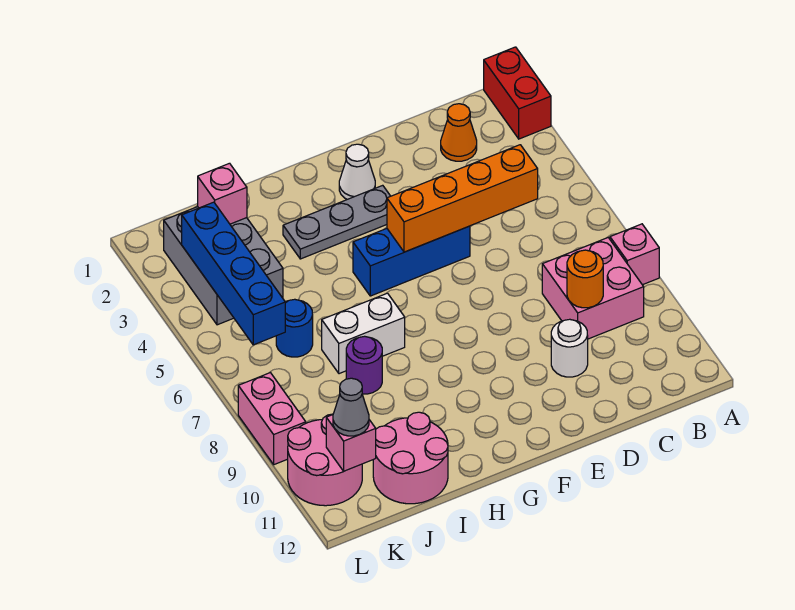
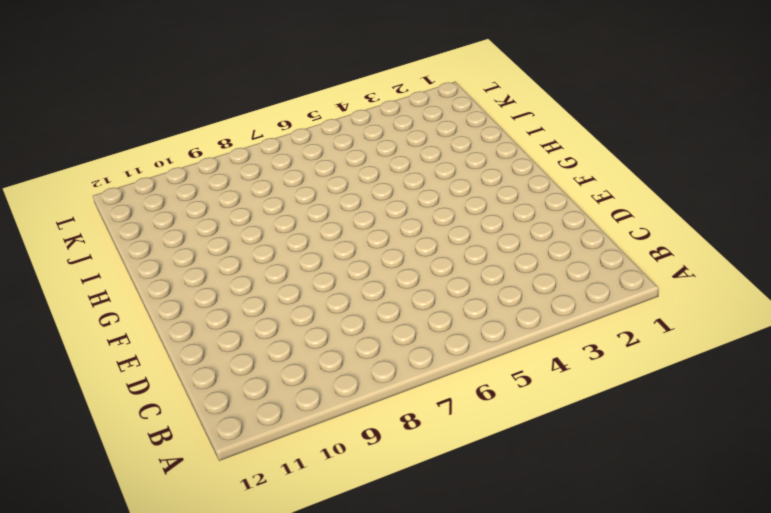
none -> red 1x2 brick [484,47,551,139]
none -> pink 1x1 brick [610,224,659,285]
none -> pink 2x2 brick [542,238,644,339]

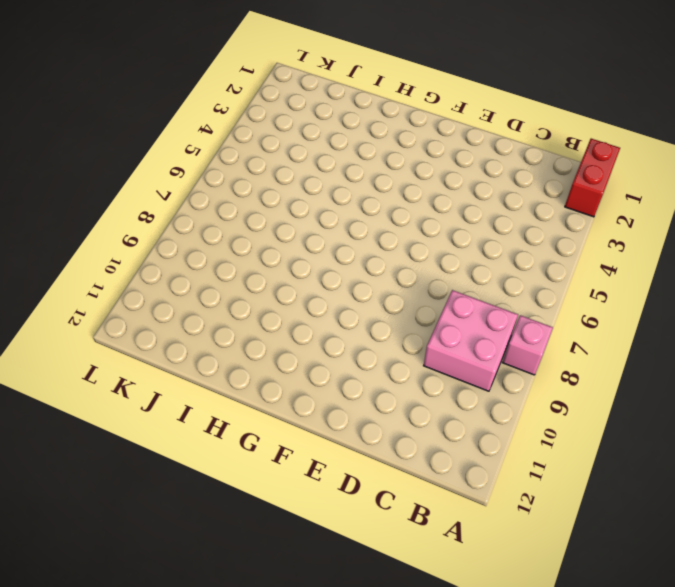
none -> orange 1x1 cone [441,104,477,161]
none -> white 1x1 round brick [551,319,588,377]
none -> blue 1x3 brick [353,226,470,296]

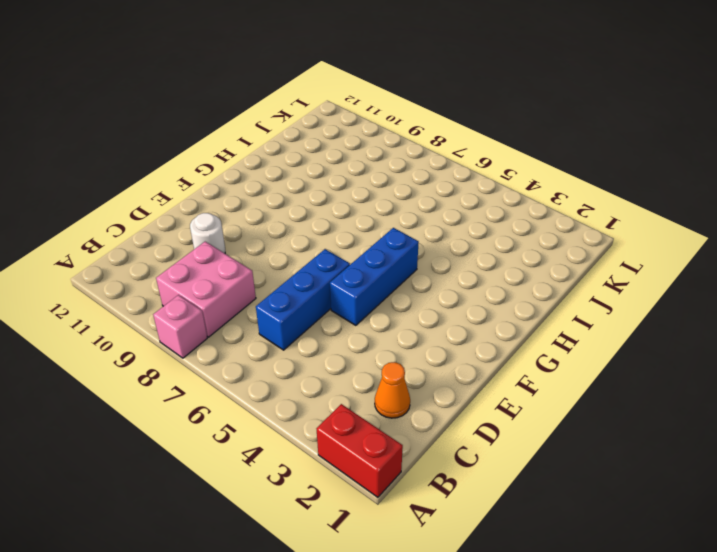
blue 1x3 brick [256,249,350,350] -> none
none -> white 1x1 cone [339,144,375,199]
none -> grey 1x3 plate [283,185,390,259]
none -> white 1x2 brick [322,293,405,374]

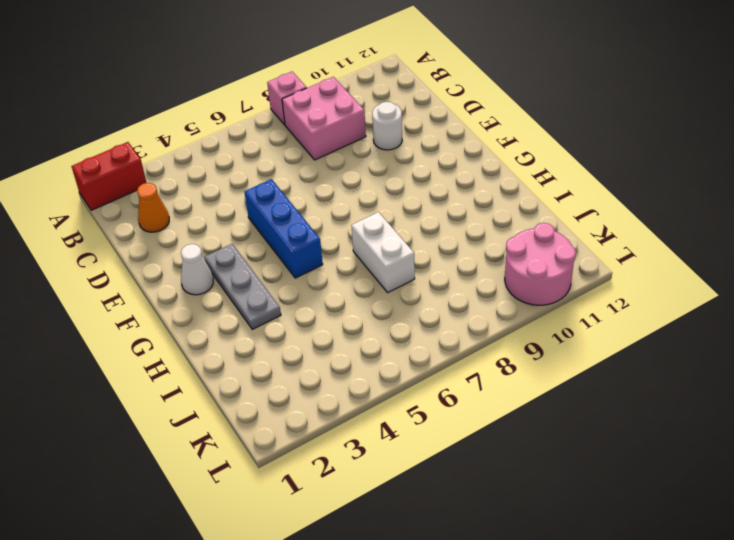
none -> purple 1x1 round brick [346,336,382,394]
none -> pink 2x2 round brick [373,412,448,504]
none -> grey 2x3 brick [164,207,283,325]

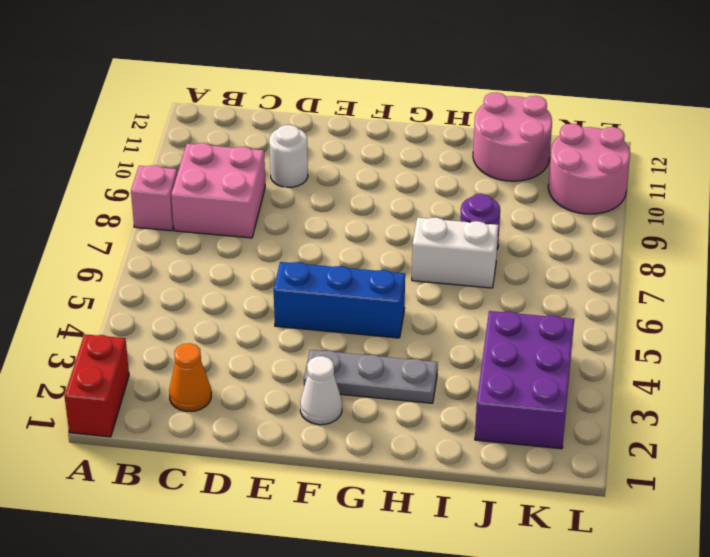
purple 2x3 brick [475,311,574,449] -> grey 2x3 brick [164,207,283,325]
none -> blue 1x1 round brick [276,299,313,357]
none -> pink 1x2 brick [238,373,306,465]
none -> orange 1x4 brick [387,145,538,252]

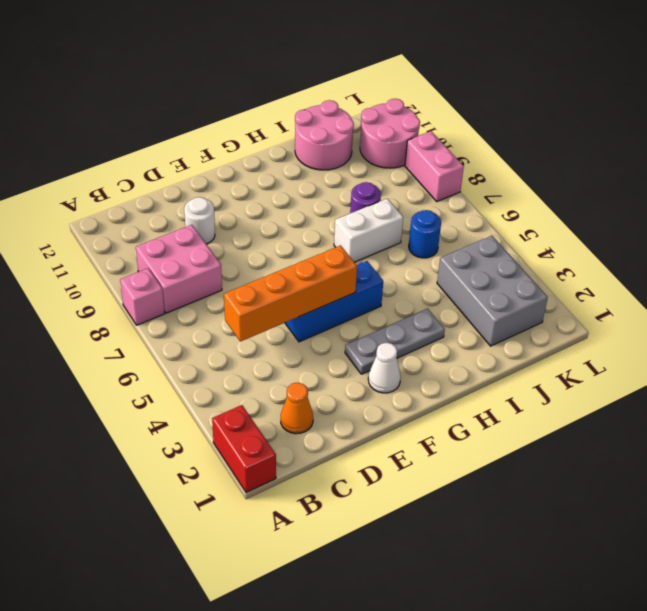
none -> orange 1x1 round brick [567,250,603,308]
none -> pink 1x1 brick [198,163,247,224]
none -> blue 1x4 brick [182,202,285,345]

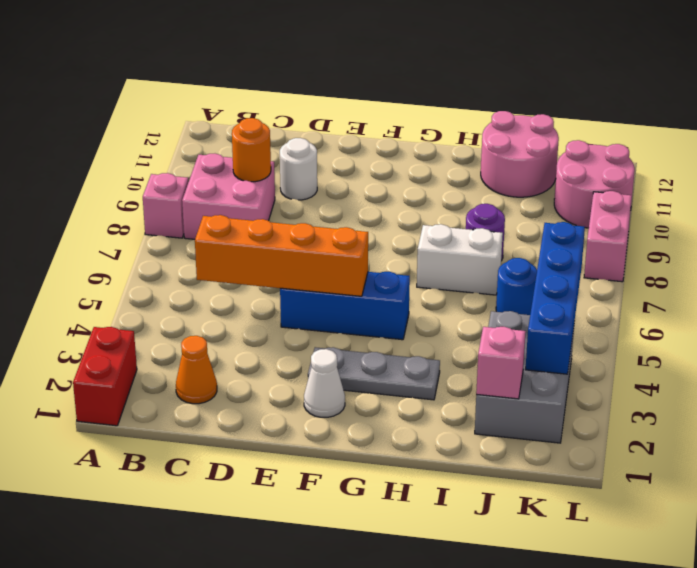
none -> pink 1x1 brick [326,415,376,471]
none -> grey 1x1 cone [333,378,369,436]

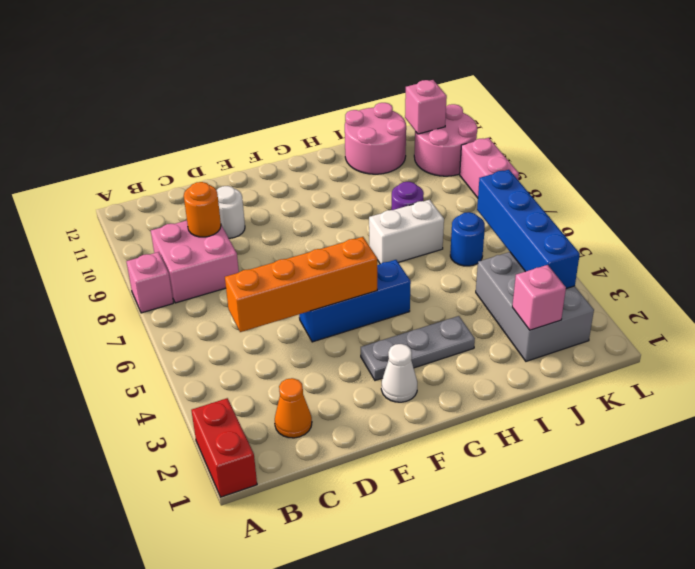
none -> grey 1x1 cone [333,378,369,436]

